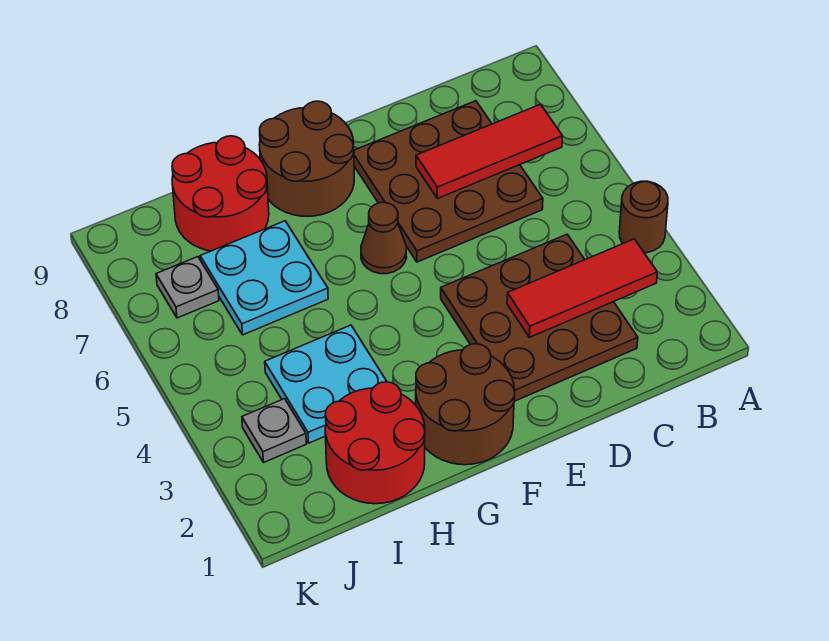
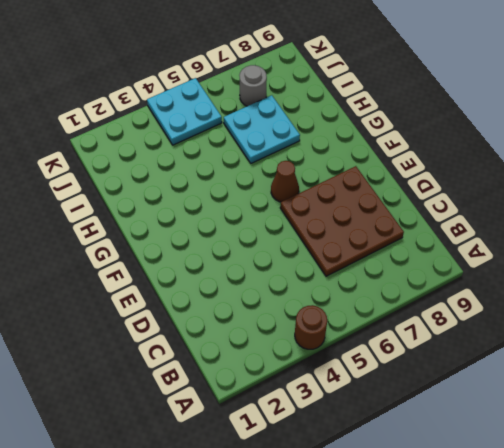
cyan 2x2 plate [147,78,222,145] -> cyan 2x2 plate moved to [265,325,387,443]
grey 1x1 round brick [239,65,267,106] -> grey 1x1 plate [156,257,219,318]
none -> brown 3x3 plate [441,234,638,401]
none -> brown 2x2 round brick [416,344,515,465]
none -> brown 2x2 round brick [259,101,354,217]

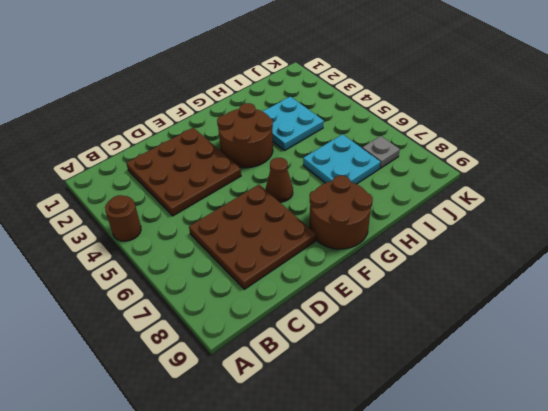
brown 2x2 round brick [217,103,273,168] -> brown 2x2 round brick moved to [416,344,515,465]
none -> red 2x2 round brick [325,382,425,504]
none -> red 2x2 round brick [172,136,269,251]
none -> grey 1x1 plate [242,399,306,462]

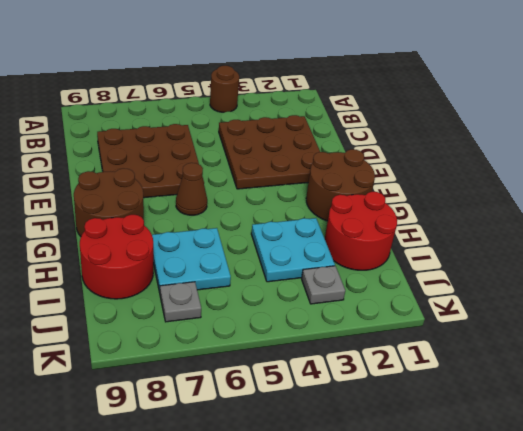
none -> red 1x3 tile [507,239,657,337]
none -> red 1x3 tile [416,104,562,198]

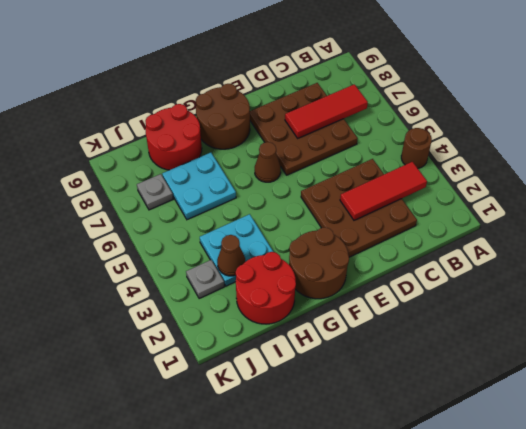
brown 1x1 cone [217,235,245,276] -> none

